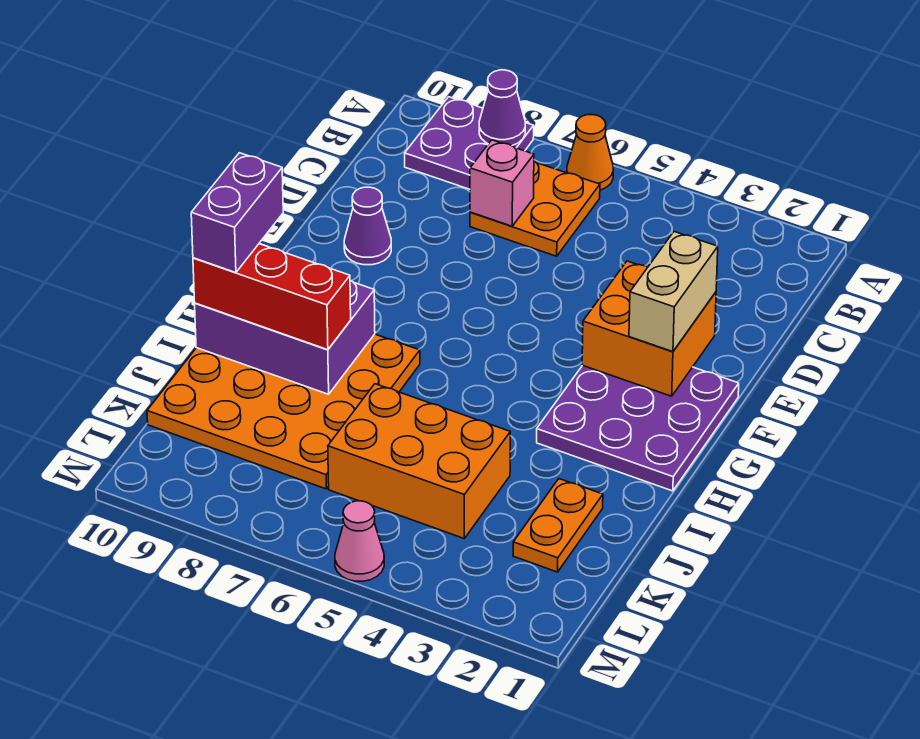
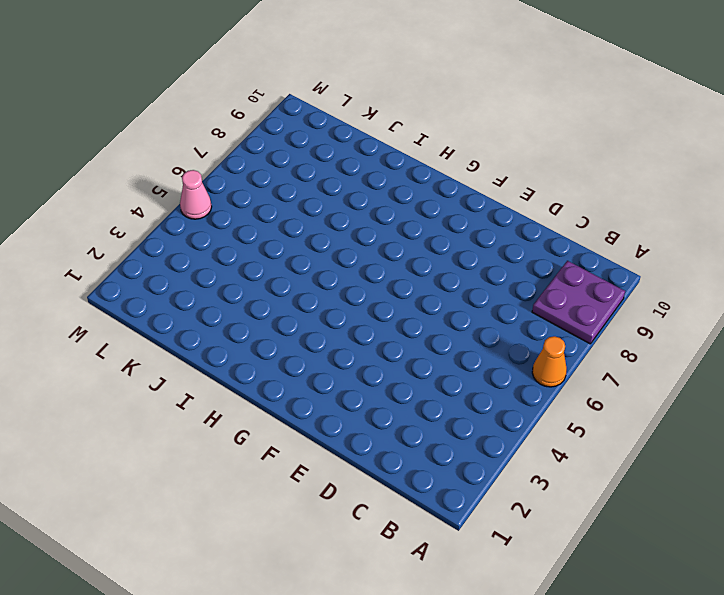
none -> orange 2x2 plate [470,161,600,256]
none -> purple 1x1 cone [344,187,391,265]
none -> purple 3x3 plate [537,365,739,491]

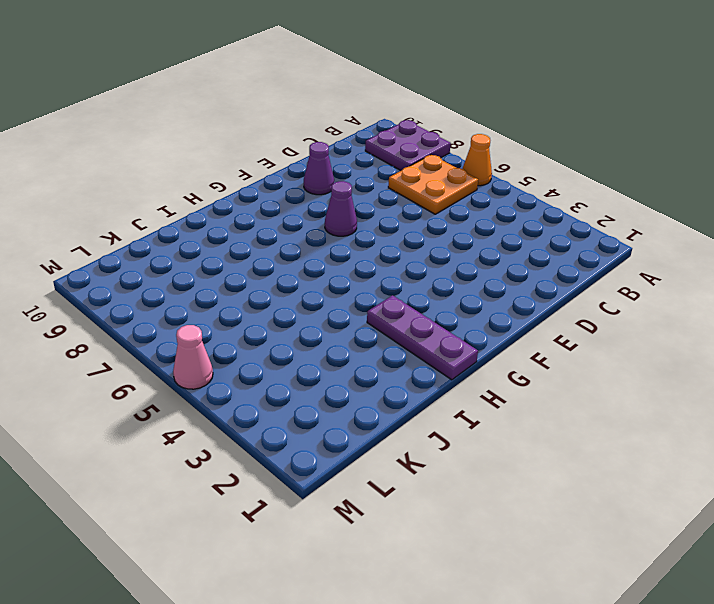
purple 1x1 cone [325,181,357,236] -> purple 1x1 cone moved to [479,70,525,146]
purple 1x3 plate [367,295,478,380] -> purple 3x3 plate [537,365,739,491]
none -> orange 4x4 plate [147,334,420,489]
none -> orange 1x2 plate [513,479,603,572]
none -> orange 2x3 brick [328,384,510,538]

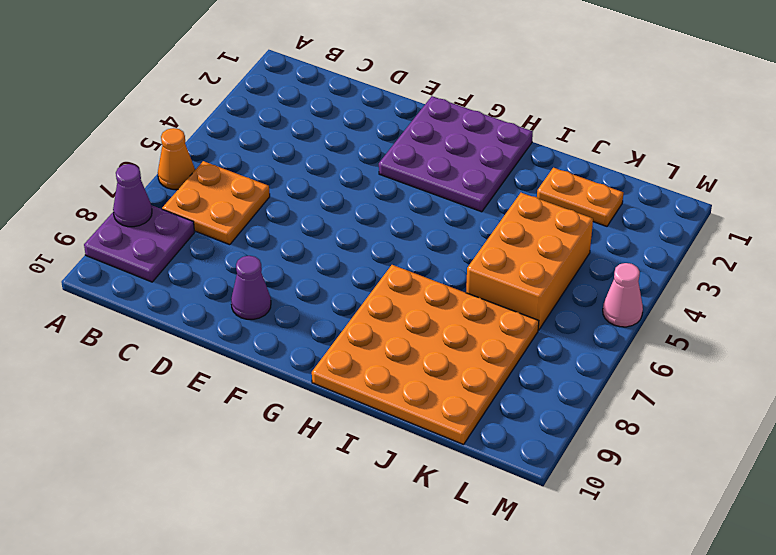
none -> pink 1x1 brick [470,140,534,226]
none -> orange 2x2 brick [582,261,716,396]
none -> purple 2x3 brick [195,281,375,394]

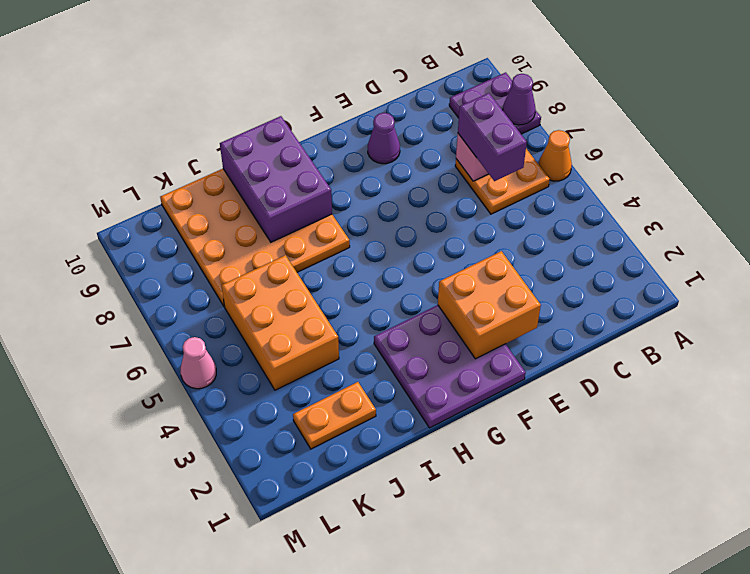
purple 1x2 brick [458,93,527,181] -> purple 1x2 brick turned to [191,153,283,273]
none -> tan 1x2 brick [629,232,718,352]
none -> red 1x3 brick [193,244,351,350]

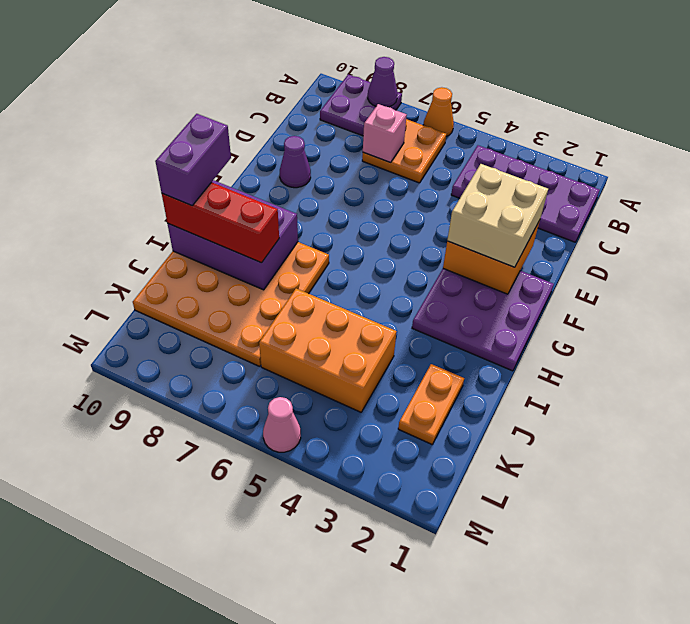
purple 2x4 plate [451,145,599,242] -> none
tan 2x2 brick [447,164,548,267] -> tan 1x2 brick [629,232,718,352]

